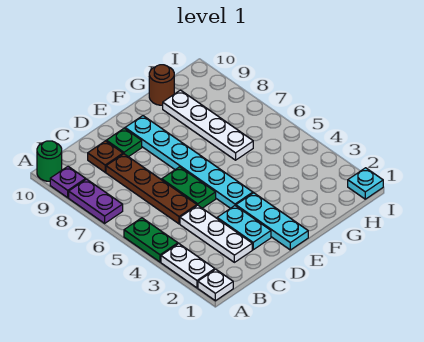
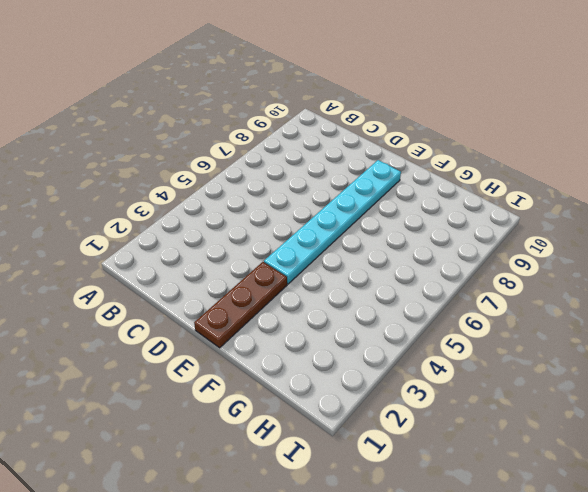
brown 1x3 plate [194,262,287,348] -> cyan 1x3 plate [236,193,308,250]
none -> white 1x1 plate [198,269,233,301]
none -> white 1x2 plate [161,244,215,288]
none -> green 1x2 plate [124,218,178,262]

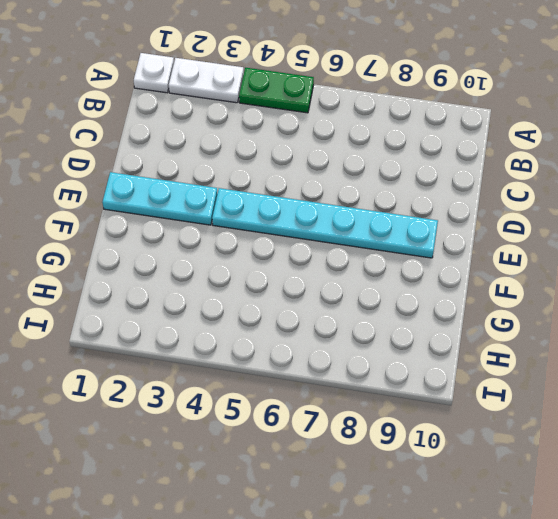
none -> purple 1x2 plate [69,179,123,223]
none -> purple 1x1 plate [50,167,86,198]
none -> green 1x1 round brick [37,141,62,181]

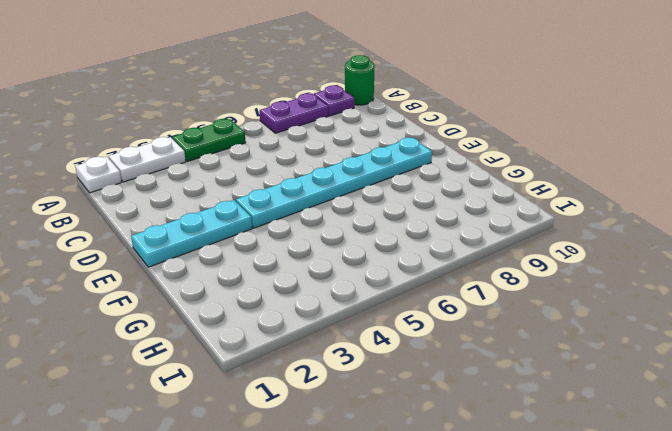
none -> white 1x3 plate [180,205,252,262]
none -> brown 1x4 plate [106,154,197,224]
none -> brown 1x1 plate [88,141,123,172]

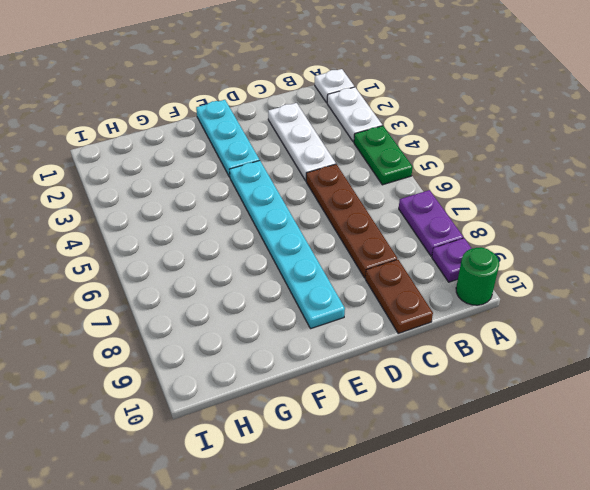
brown 1x2 plate [365,260,433,333] -> brown 1x1 plate [88,141,123,172]
none -> cyan 1x2 plate [217,206,271,250]
none -> green 1x2 plate [162,167,216,208]
none -> green 1x1 plate [106,128,142,157]

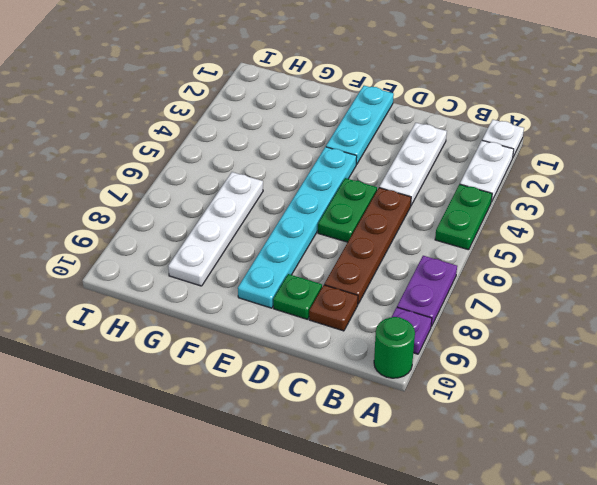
none -> cyan 1x2 plate [217,206,271,250]
none -> brown 1x1 round brick [149,65,174,105]
none -> cyan 1x1 plate [348,168,383,199]

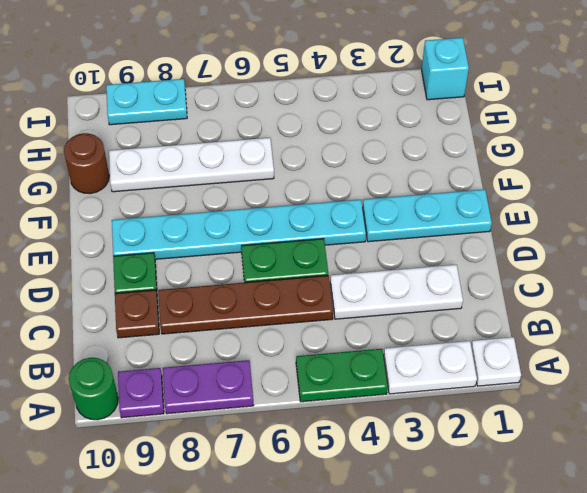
cyan 1x1 brick [422,38,469,100] -> cyan 1x1 plate [348,168,383,199]
cyan 1x2 plate [106,79,187,125] -> cyan 1x2 plate moved to [217,206,271,250]

